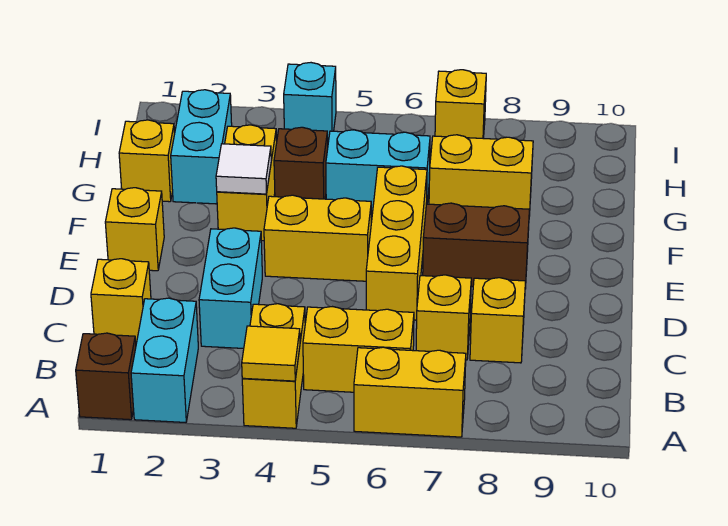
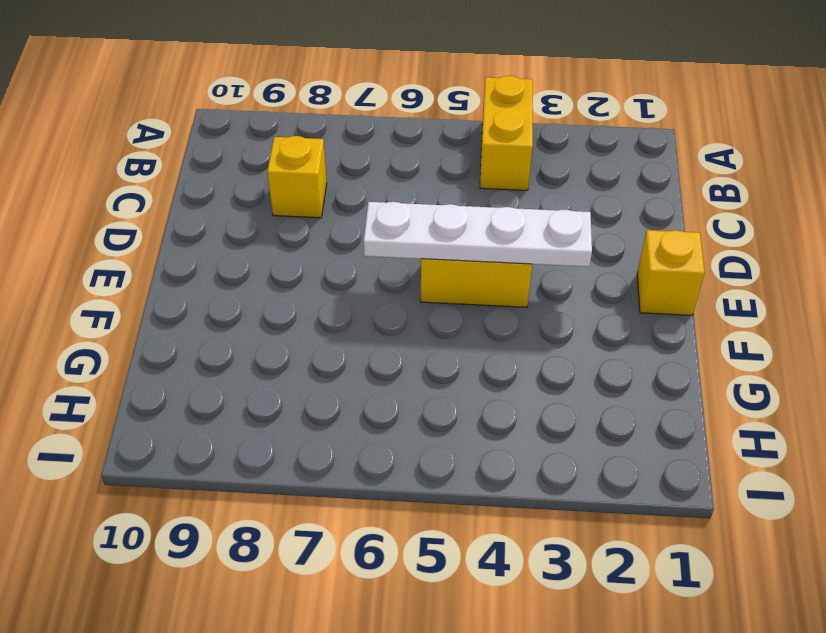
white 1x4 plate [364,202,592,267] -> none
none -> brown 1x1 brick [76,333,136,420]
none -> cyan 1x2 brick [131,298,198,422]
none -> yellow 1x2 brick [354,347,466,437]

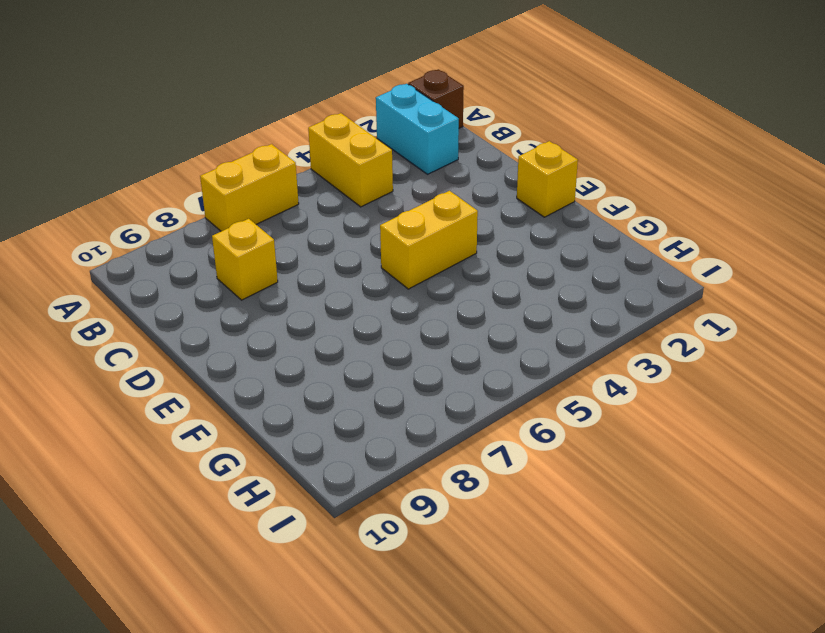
none -> yellow 1x2 brick [303,307,414,392]
none -> yellow 1x1 brick [91,259,151,343]
none -> cyan 1x2 brick [199,228,262,348]

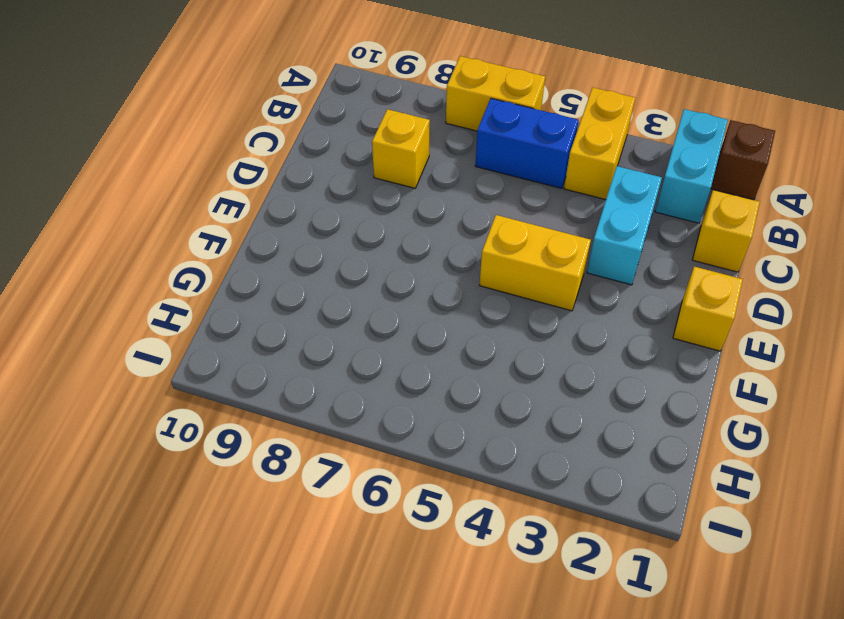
blue 1x2 brick [475,98,579,188] -> yellow 1x2 brick [303,307,414,392]
none -> yellow 1x1 brick [416,275,471,360]
none -> yellow 1x3 brick [366,166,427,320]
none -> brown 1x2 brick [423,203,529,289]

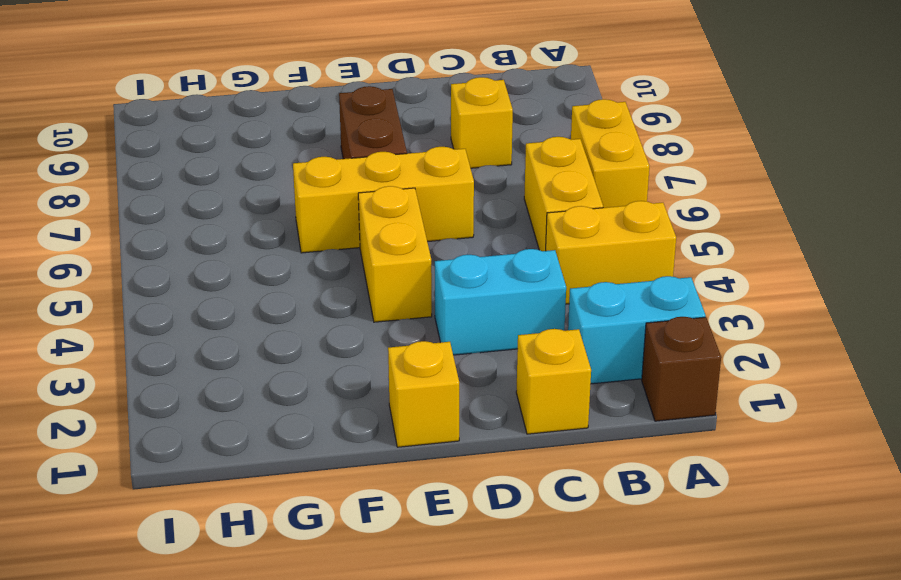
none -> yellow 1x1 brick [416,275,471,360]
none -> yellow 1x2 brick [217,125,277,241]
none -> yellow 1x1 brick [119,120,175,202]

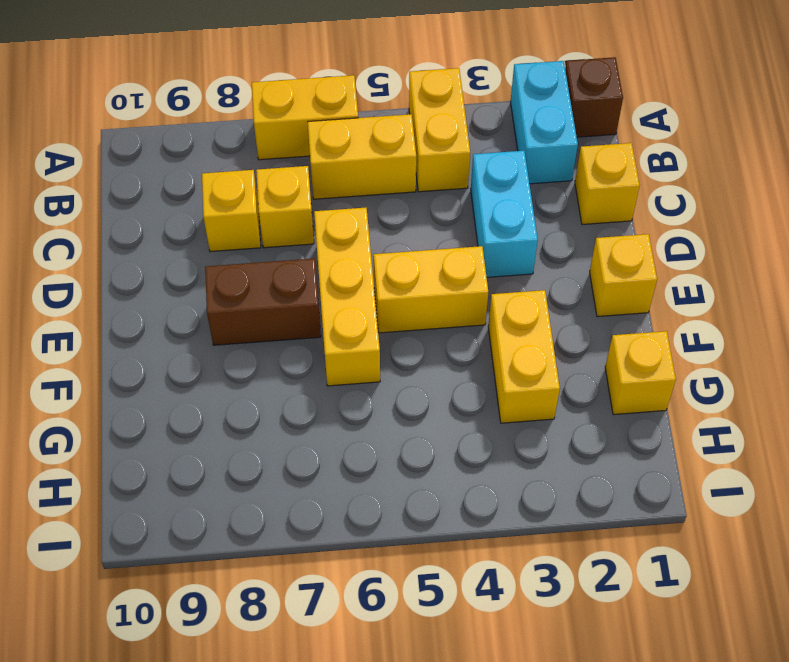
none -> cyan 1x2 brick [171,90,232,204]
none -> brown 1x1 brick [274,127,328,199]
none -> cyan 1x2 brick [326,130,430,212]

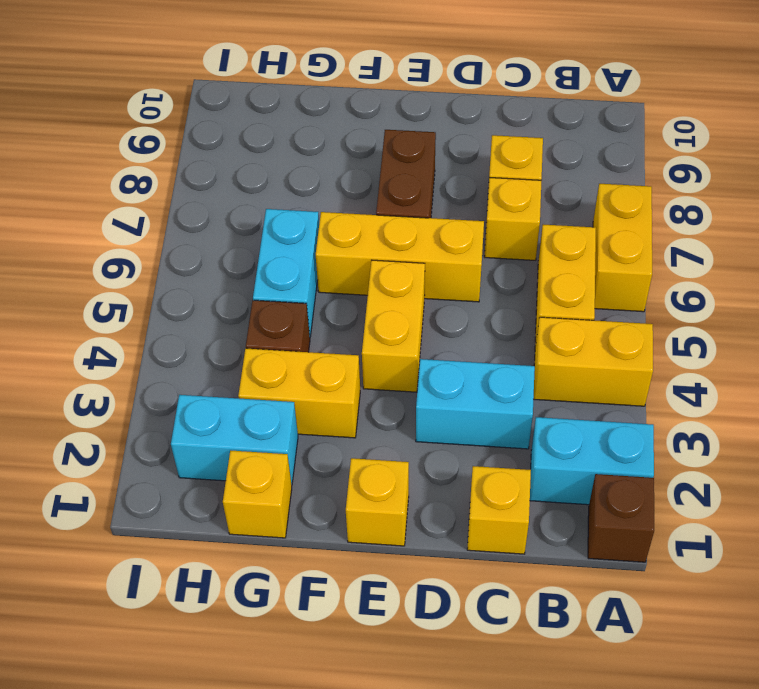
none -> yellow 1x2 brick [429,135,533,215]
none -> cyan 1x1 brick [284,63,336,142]
none -> yellow 1x1 brick [435,70,486,139]

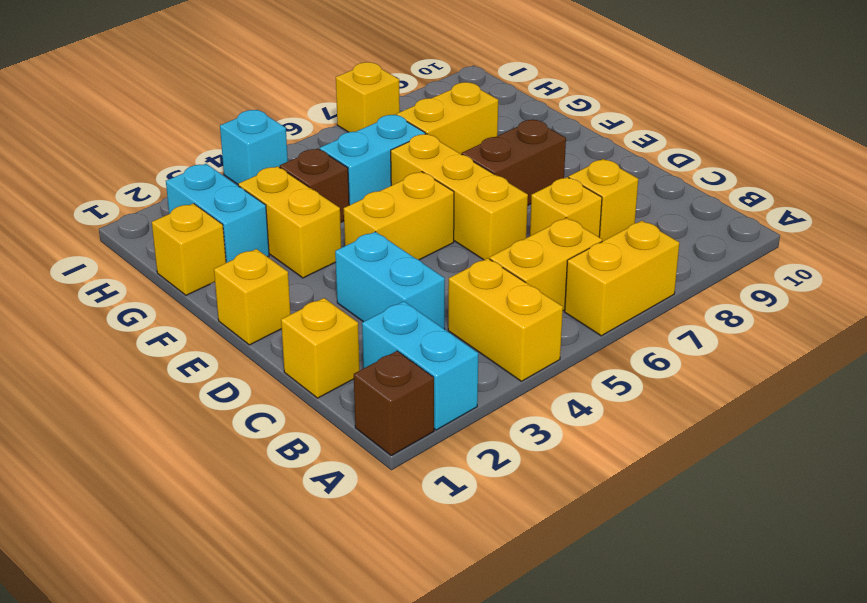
none -> yellow 1x1 tile [242,326,300,381]
none -> white 1x1 tile [216,144,271,194]

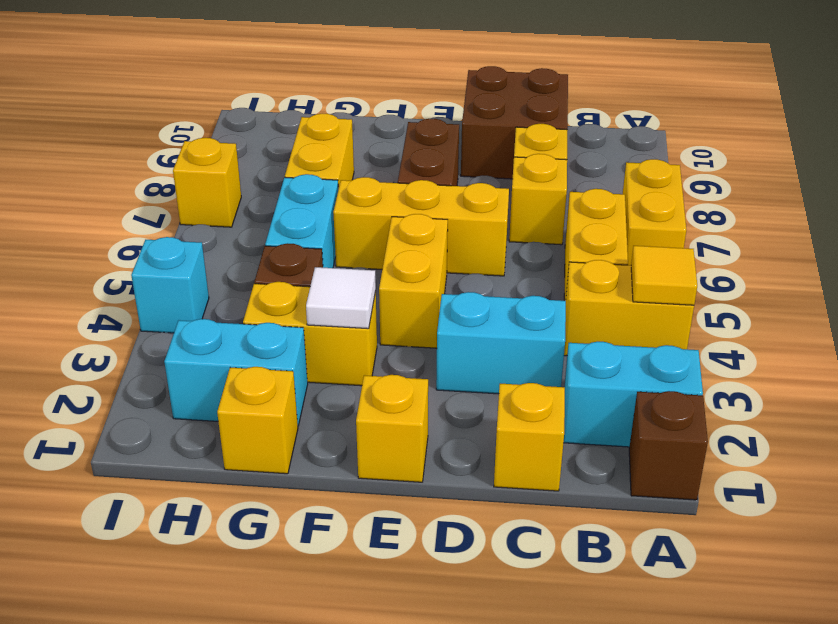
brown 2x2 brick [461,66,568,179] -> none

